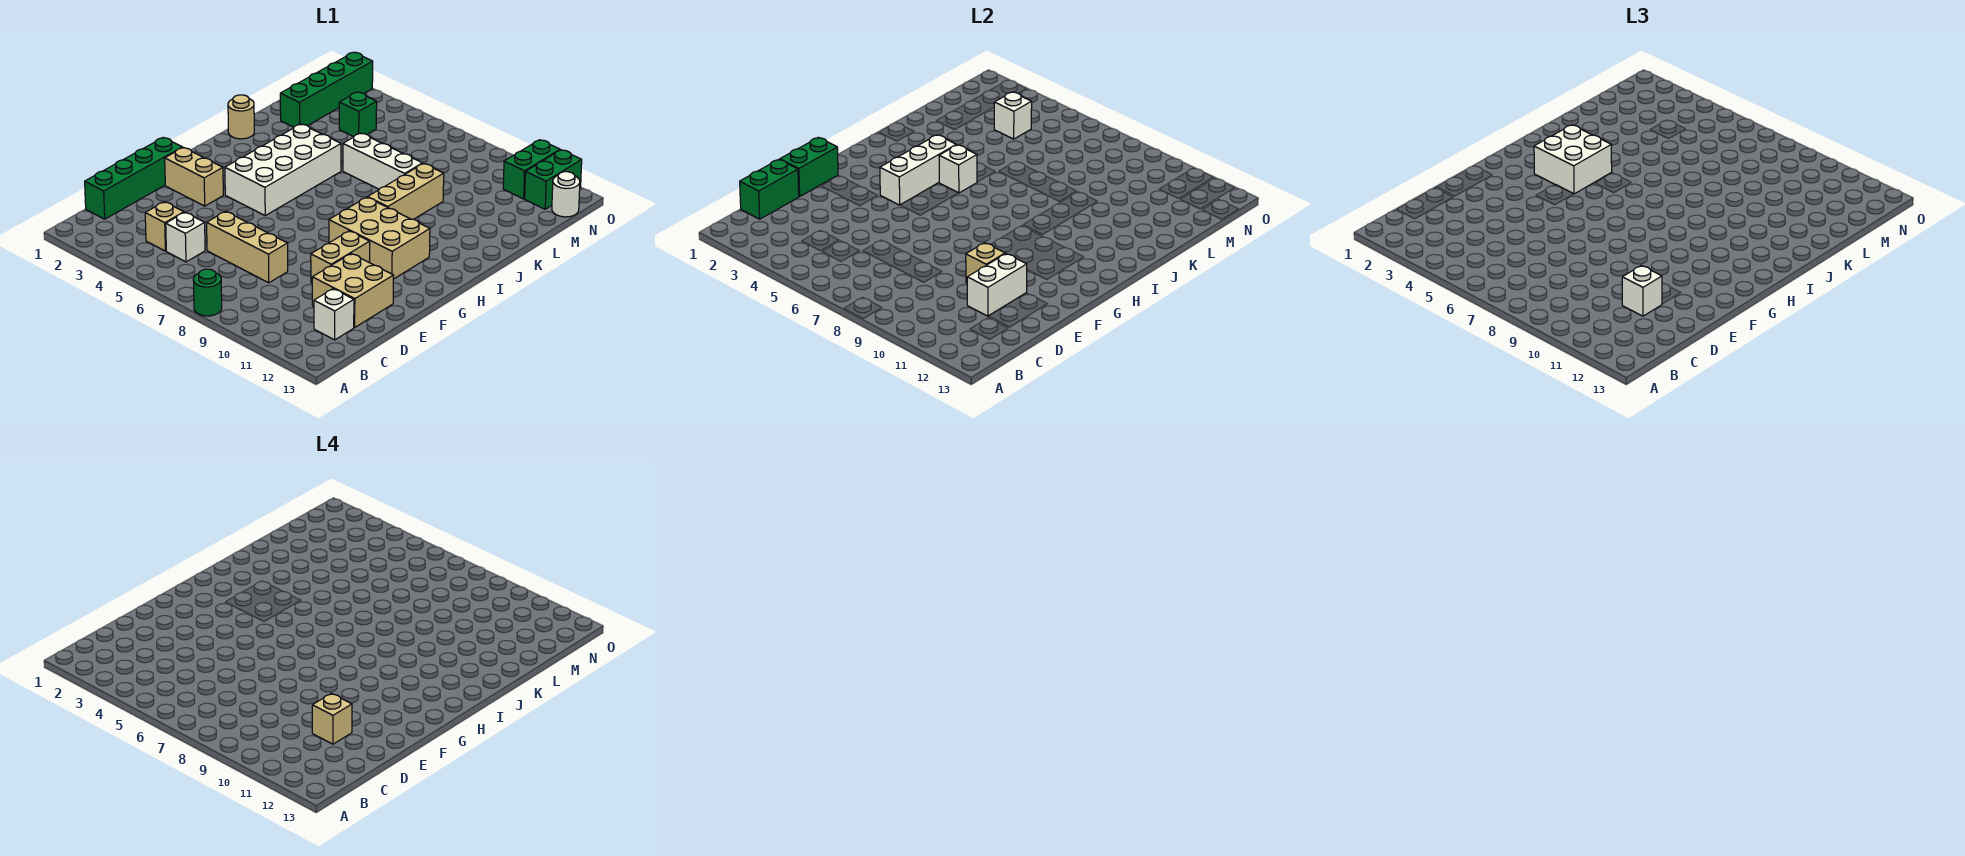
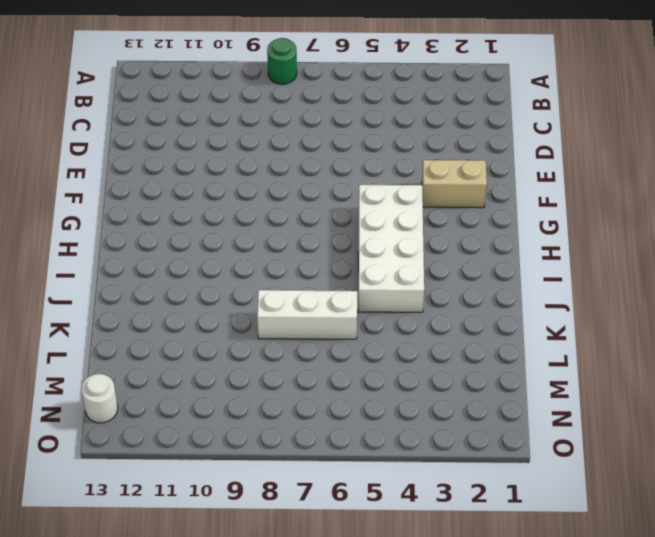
none -> green 1x4 brick [85,137,182,219]
none -> tan 1x1 brick [145,202,184,251]
none -> white 1x1 brick [166,212,205,262]

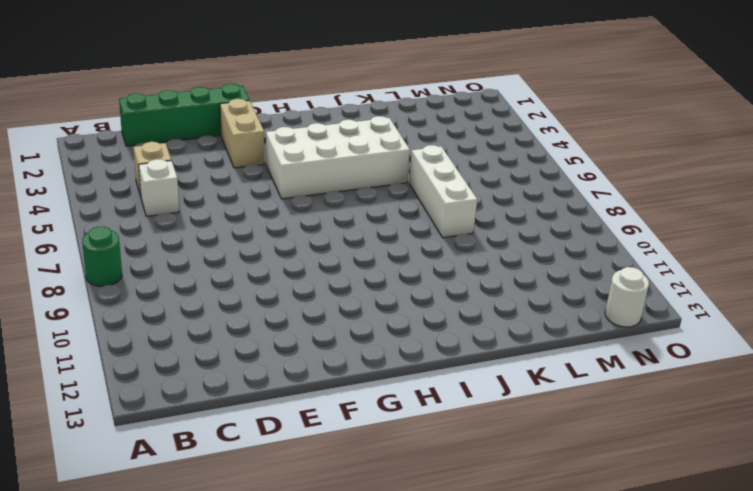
none -> white 1x1 brick [314,289,354,340]
none -> tan 1x3 brick [207,211,288,283]
none -> tan 2x2 brick [312,254,394,327]

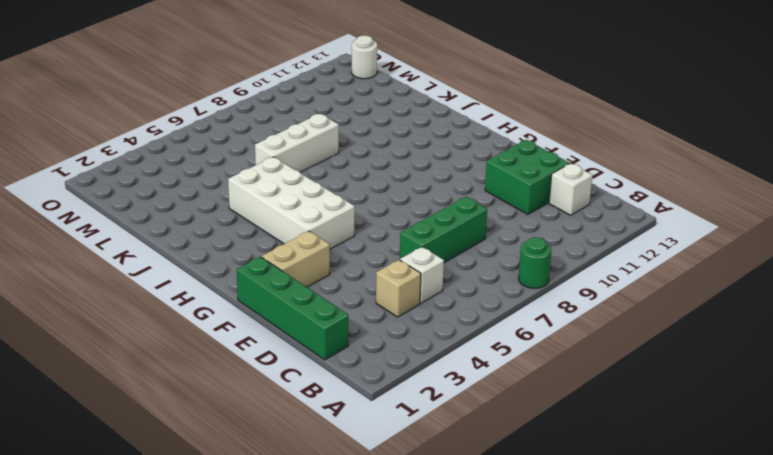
green 1x3 brick [400,197,487,263] -> tan 1x3 brick [207,211,288,283]
green 2x2 brick [485,140,569,214] -> tan 2x2 brick [312,254,394,327]
none -> tan 1x2 brick [311,231,370,283]
none -> tan 2x3 brick [329,197,430,279]
none -> tan 1x3 brick [368,164,444,219]

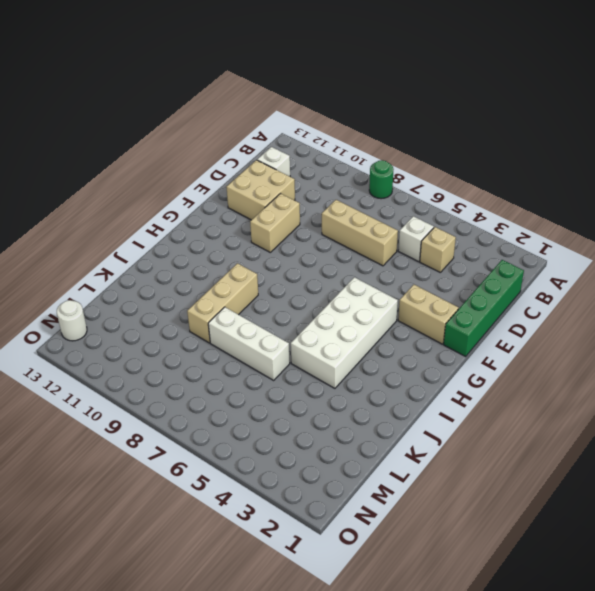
none -> tan 2x3 brick [329,197,430,279]
none -> tan 1x1 round brick [228,95,254,139]
none -> green 1x4 brick [280,52,373,127]

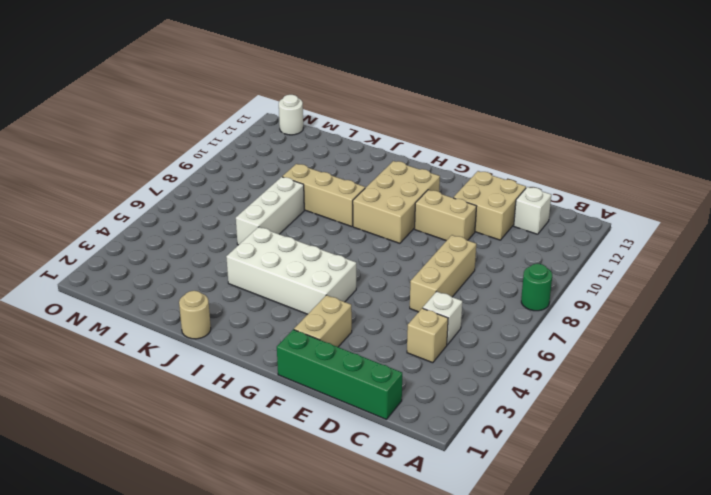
none -> green 1x4 brick [280,52,373,127]
none -> green 1x1 brick [339,92,377,137]
none -> green 1x2 brick [503,140,560,199]

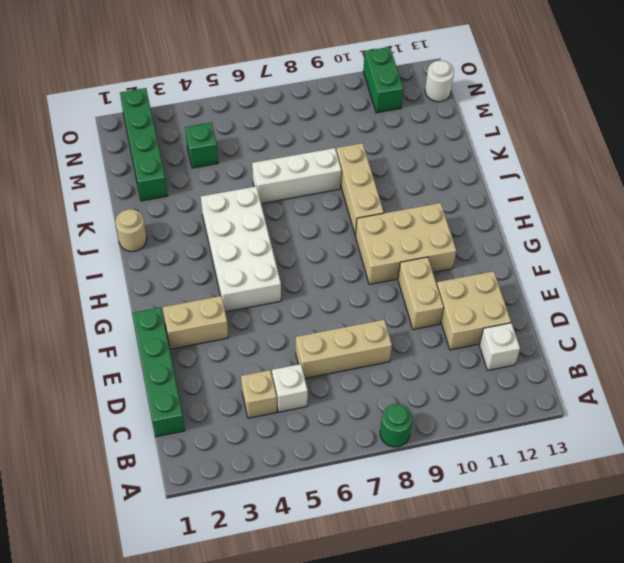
none -> green 1x2 brick [525,150,582,209]
none -> green 1x2 brick [740,160,799,219]
none -> white 1x2 brick [967,254,1027,316]

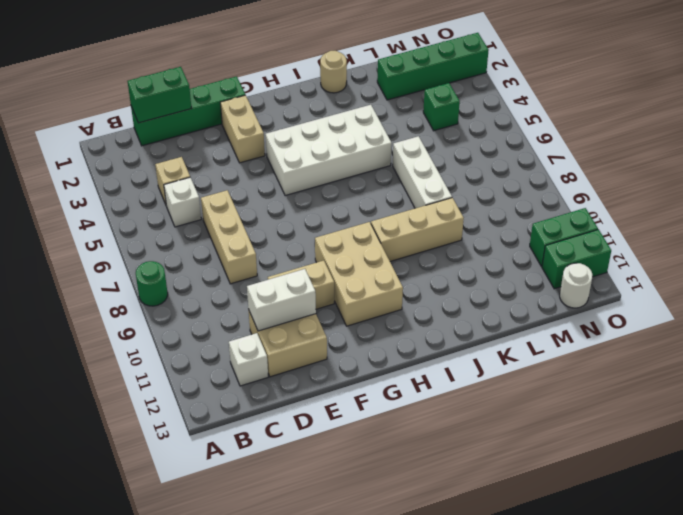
none -> green 1x2 brick [780,137,838,197]
none -> tan 1x1 brick [966,243,1005,283]
none -> white 1x3 brick [880,135,956,205]

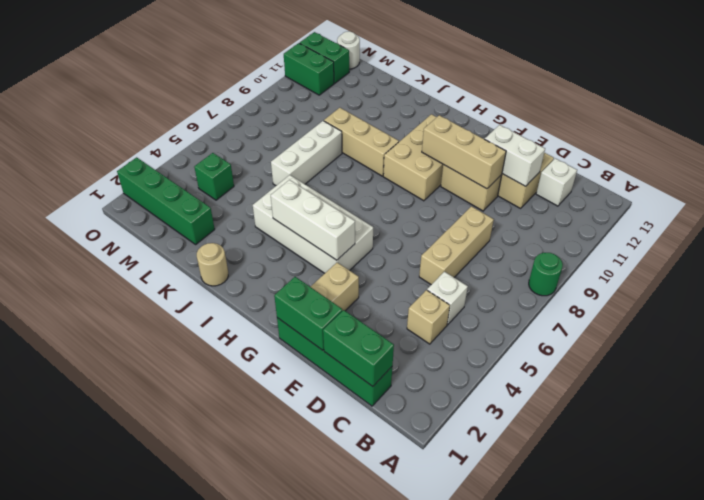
tan 1x3 brick [422,115,506,189] -> tan 1x1 brick [966,243,1005,283]
none -> white 1x1 brick [939,145,977,193]
none -> white 1x1 brick [994,92,1032,139]
none -> white 1x1 brick [1622,265,1662,316]

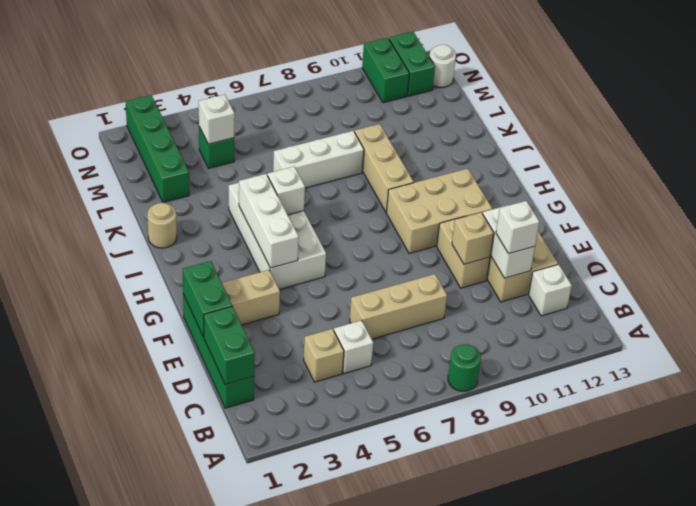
none -> white 2x2 brick [1534,125,1612,194]
none -> tan 1x1 brick [312,693,352,744]

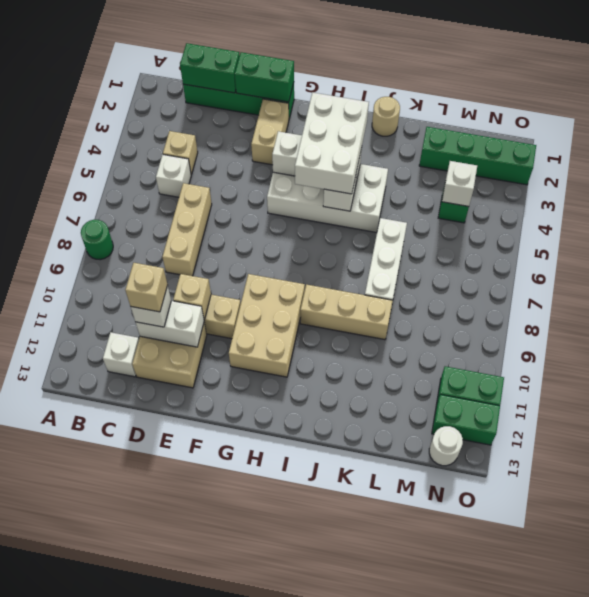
white 2x3 brick [295,92,369,194] -> white 2x2 brick [1534,125,1612,194]

